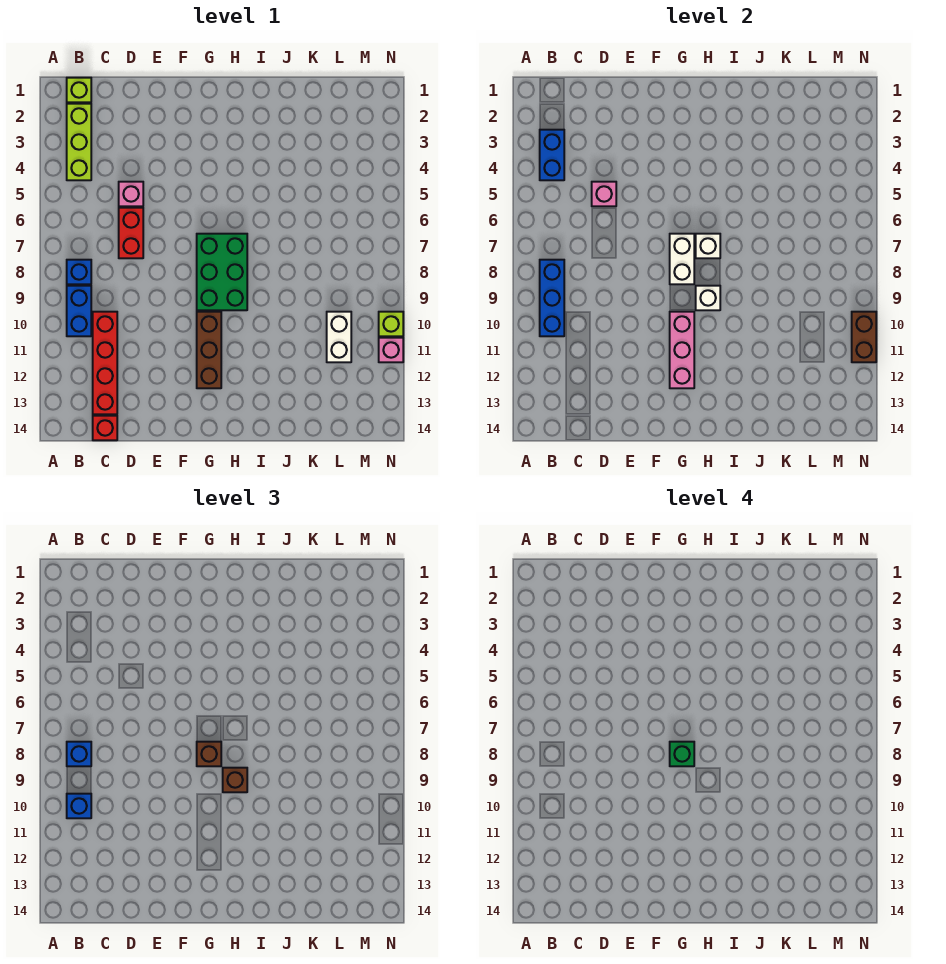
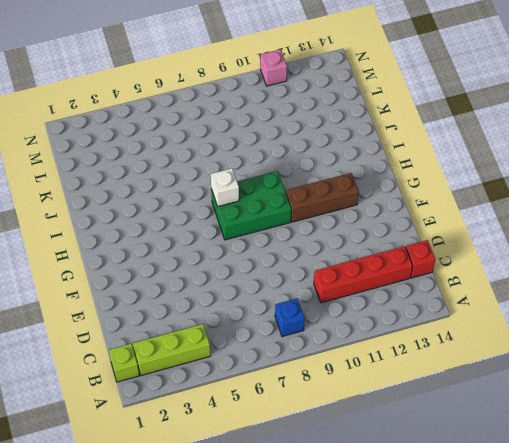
none -> blue 1x2 brick [67,286,91,336]
none -> pink 1x1 brick [119,182,143,206]
none -> red 1x2 brick [119,208,143,258]

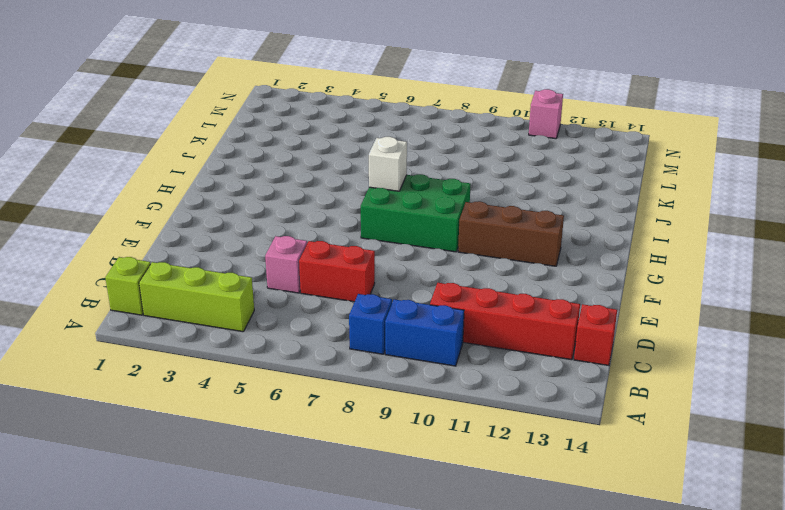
none -> white 1x2 brick [327,312,351,362]
none -> lime 1x1 brick [379,312,403,336]
none -> blue 1x2 brick [540,130,564,180]

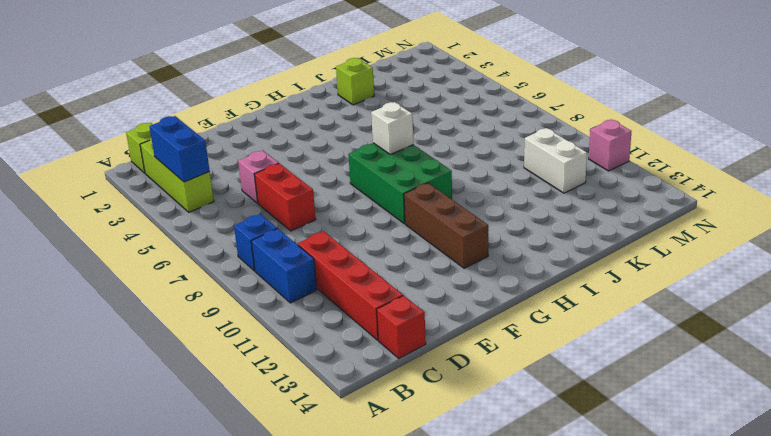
lime 1x1 brick [336,58,374,105] -> lime 1x1 brick moved to [379,312,403,336]
none -> blue 1x3 brick [540,260,564,336]
none -> pink 1x1 brick [592,182,616,206]
none -> white 1x2 brick [670,234,694,284]

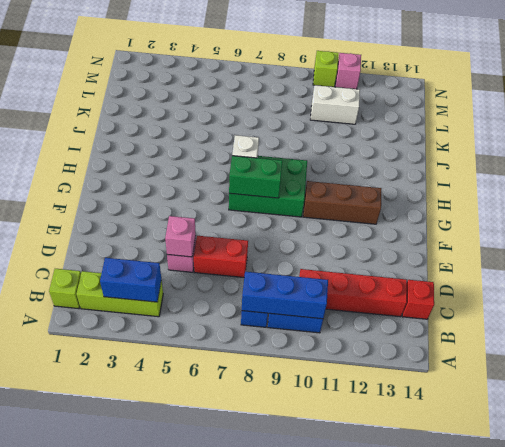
green 1x2 brick [229,156,282,198] -> white 1x2 brick [670,234,694,284]
none -> pink 1x3 brick [670,312,694,388]
none -> white 1x1 brick [696,286,720,310]
none -> brown 1x2 brick [852,312,876,362]

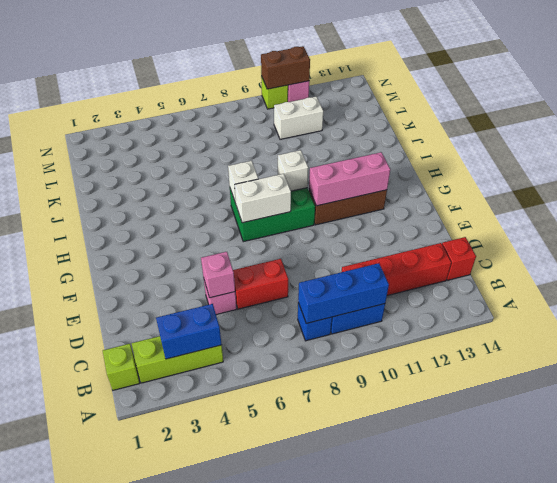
none -> blue 1x1 brick [67,742,91,766]
none -> blue 1x1 brick [67,794,91,818]
none -> brown 1x1 brick [197,742,221,766]

